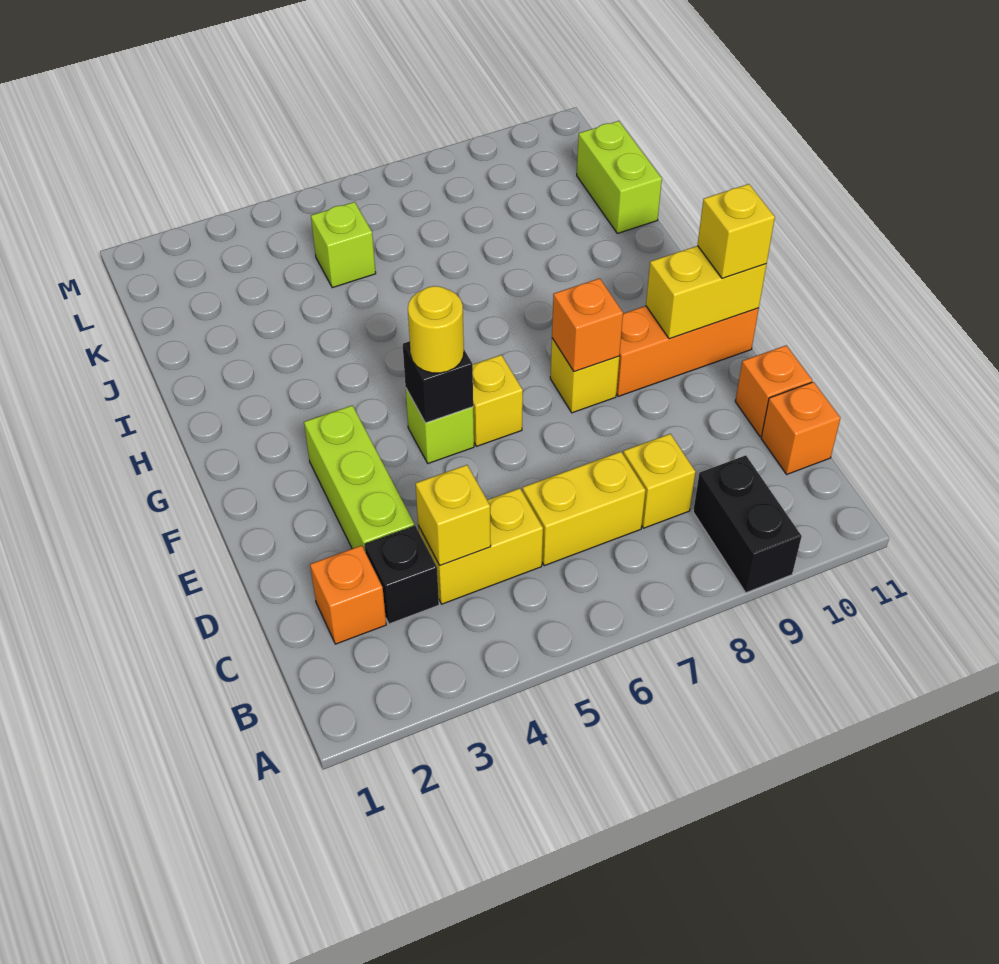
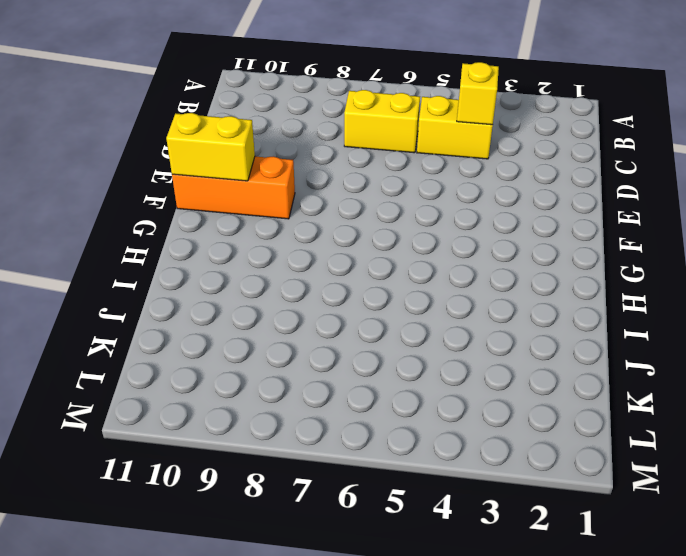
none -> black 1x2 brick [693,455,802,593]
none -> orange 1x1 brick [310,545,386,644]
none -> black 1x1 brick [365,526,439,624]

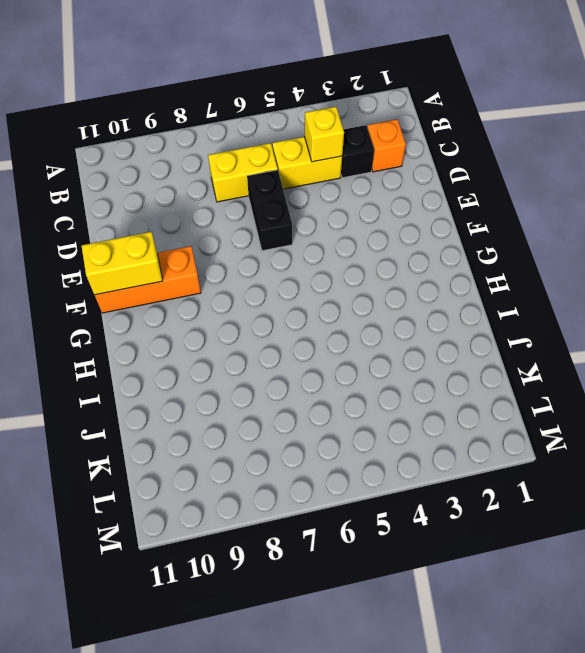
black 1x2 brick [247,170,292,251] -> black 1x2 brick moved to [693,455,802,593]
none -> yellow 1x1 brick [623,434,695,528]
none -> orange 1x1 brick [761,382,840,474]
none -> lime 1x3 brick [304,405,415,550]

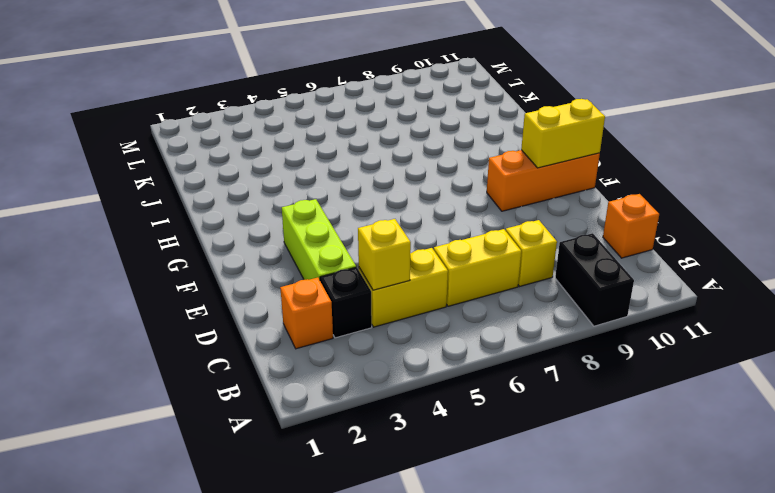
none -> orange 1x1 brick [735,345,812,436]
none -> lime 1x1 brick [406,389,474,463]
none -> yellow 1x1 brick [473,355,523,446]

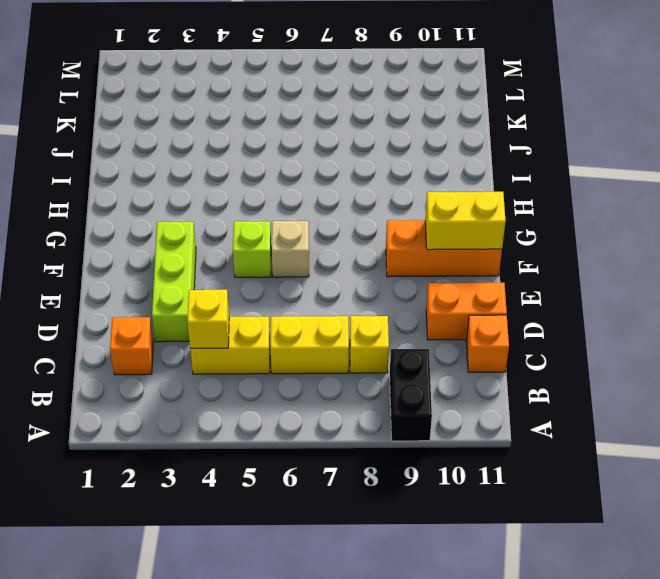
orange 1x2 brick [426,283,507,340] -> orange 1x1 brick [735,345,812,436]
tan 1x1 brick [272,221,309,277] -> yellow 1x1 brick [473,355,523,446]
none -> black 1x1 brick [365,526,439,624]
none -> yellow 1x1 brick [550,338,619,413]
none -> lime 1x2 brick [577,121,662,234]

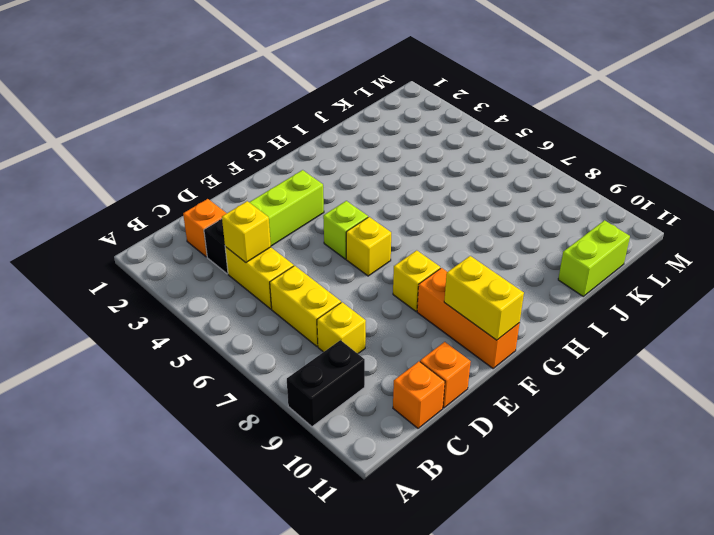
none -> lime 1x1 brick [311,202,376,288]
none -> black 1x1 brick [403,341,473,423]
none -> orange 1x1 brick [552,278,623,372]

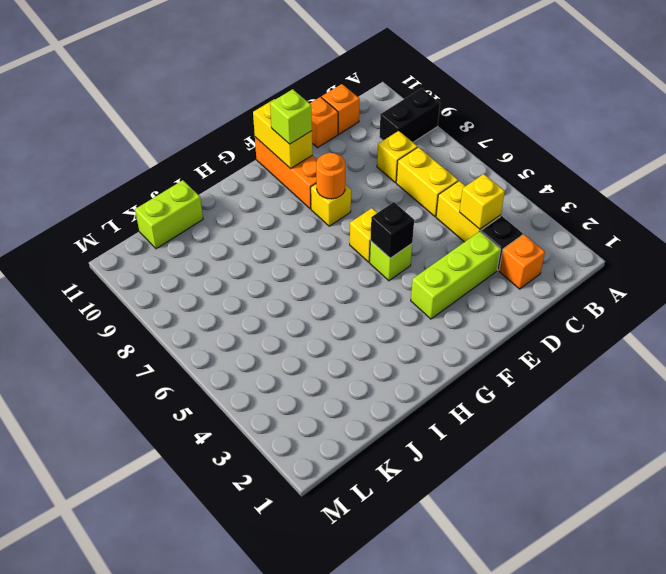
orange 1x1 round brick [316,153,345,199] -> orange 1x1 brick [552,278,623,372]
lime 1x1 brick [270,89,312,144] -> lime 1x1 brick moved to [311,202,376,288]
none -> yellow 1x1 round brick [408,286,464,373]
none -> yellow 1x1 brick [698,184,775,278]

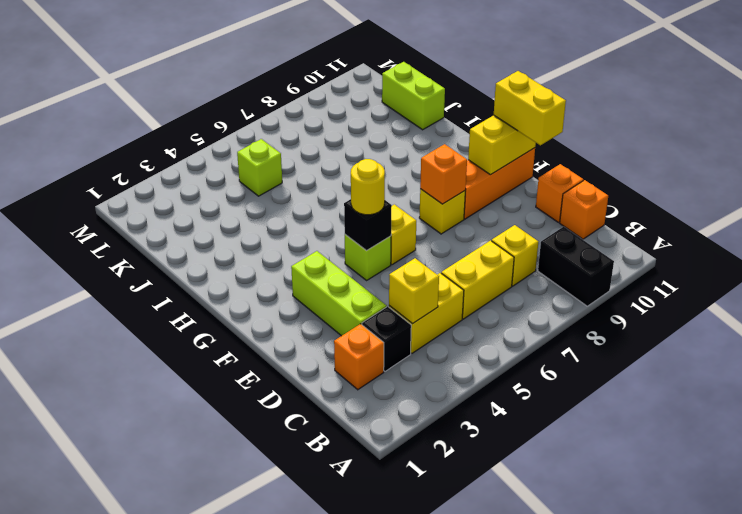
yellow 1x2 brick [494,71,566,145] -> yellow 1x1 brick [698,184,775,278]

